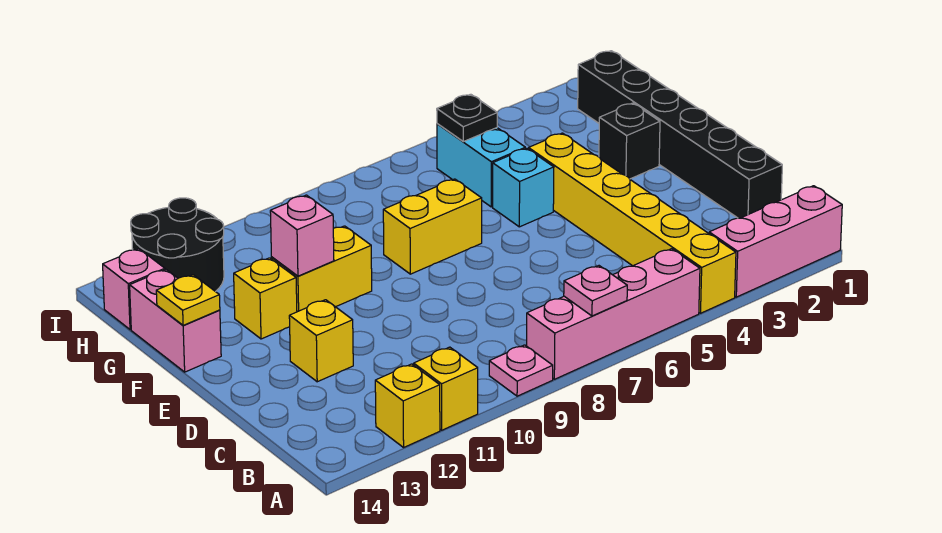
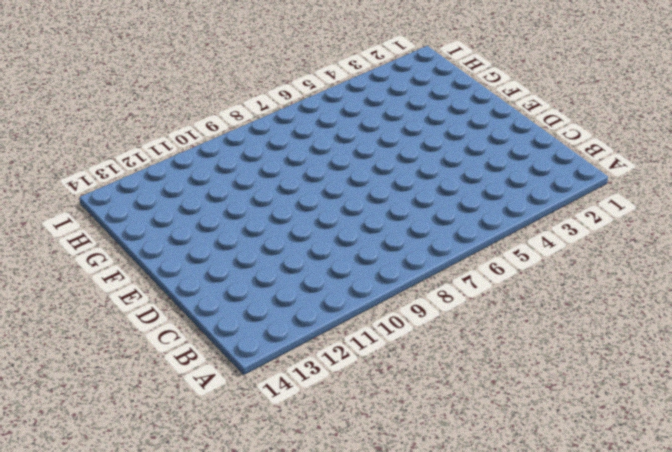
none -> pink 1x3 brick [709,186,842,297]
none -> yellow 1x6 brick [529,133,736,313]
none -> pink 1x4 brick [527,249,700,379]

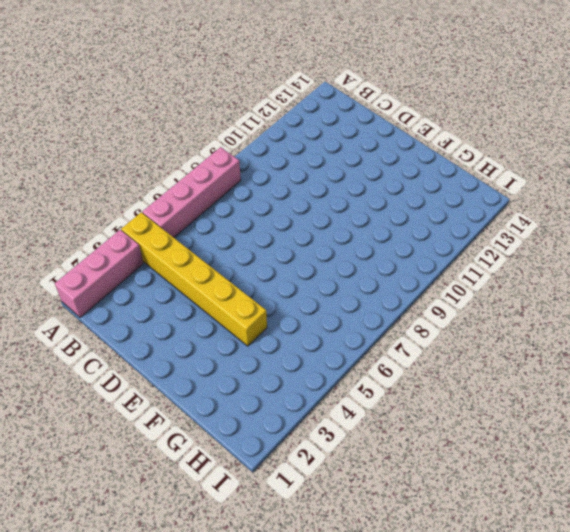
none -> pink 1x1 plate [489,345,553,396]
none -> yellow 1x1 brick [414,347,478,430]
none -> yellow 1x1 brick [375,364,440,447]

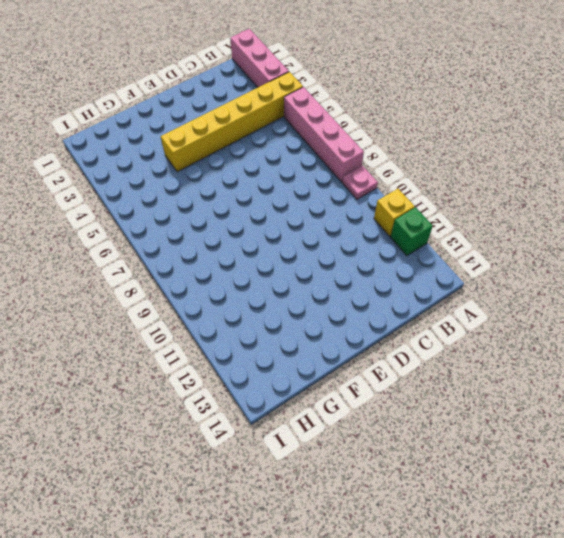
green 1x1 brick [391,207,433,256] -> yellow 1x1 brick [375,364,440,447]
none -> black 1x6 brick [578,51,782,218]
none -> yellow 1x1 brick [289,300,353,382]
none -> black 1x1 brick [599,103,660,179]

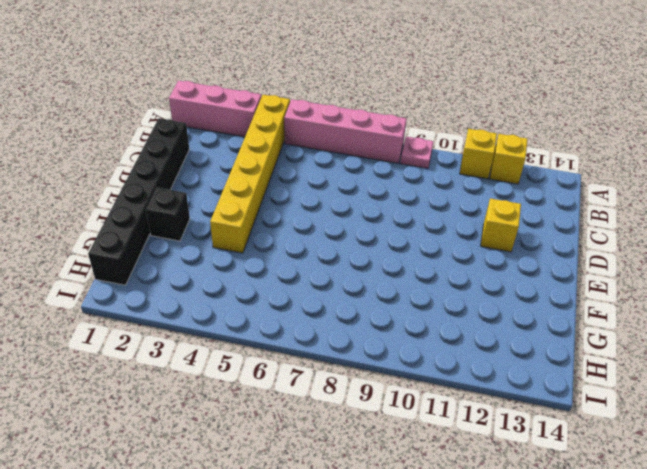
none -> cyan 1x1 brick [493,148,554,227]
none -> yellow 1x2 brick [383,179,482,274]
none -> yellow 1x2 brick [271,226,372,312]

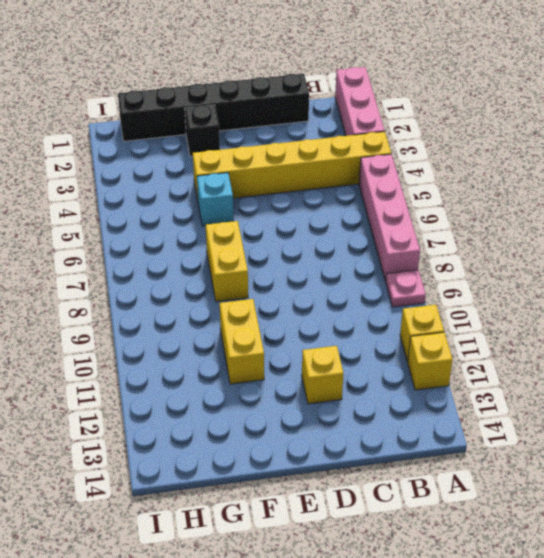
none -> yellow 1x1 brick [234,258,297,339]
none -> pink 1x2 brick [130,270,221,372]
none -> cyan 1x2 brick [437,124,525,207]

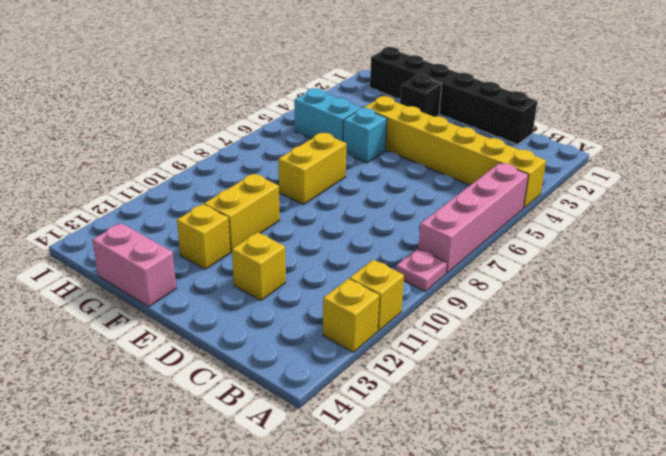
none -> pink 1x3 brick [709,186,842,297]
none -> black 2x2 round brick [131,198,224,292]
none -> pink 1x1 brick [103,249,165,330]

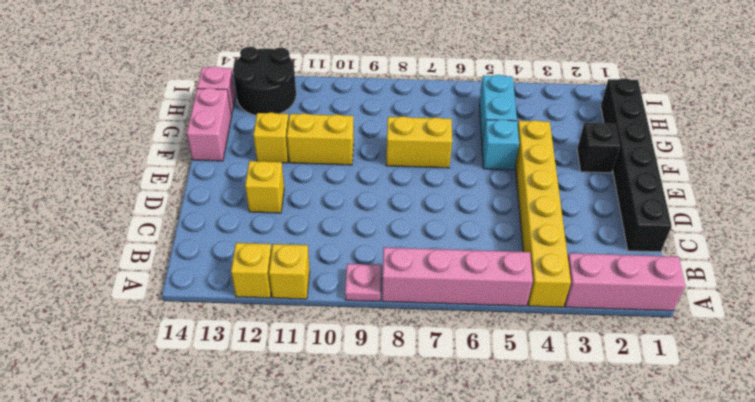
none -> pink 1x1 plate [564,266,627,316]
none -> pink 1x1 brick [270,195,334,276]
none -> yellow 1x1 plate [156,275,220,325]

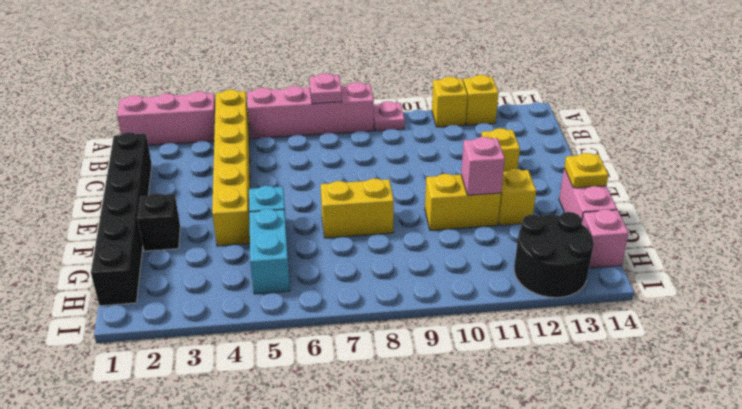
none -> black 1x1 plate [437,94,497,142]

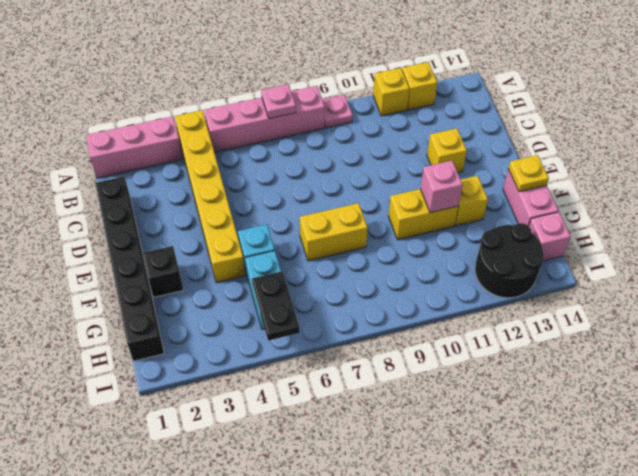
black 1x2 plate [252,271,300,341] -> black 1x1 plate [437,94,497,142]

